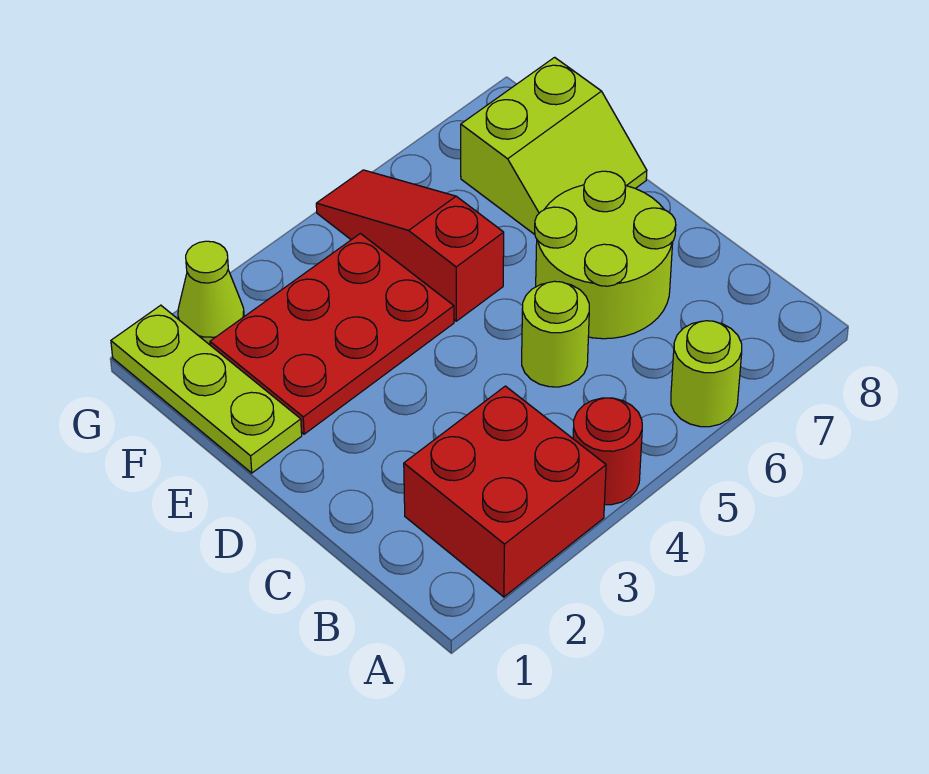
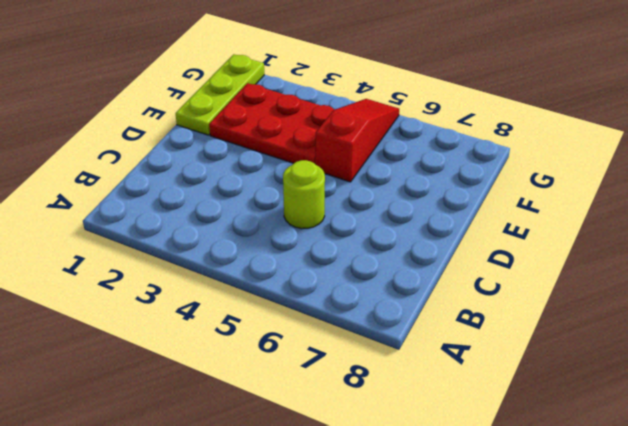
none -> red 2x2 brick [404,386,606,597]
none -> red 1x1 round brick [573,398,642,505]

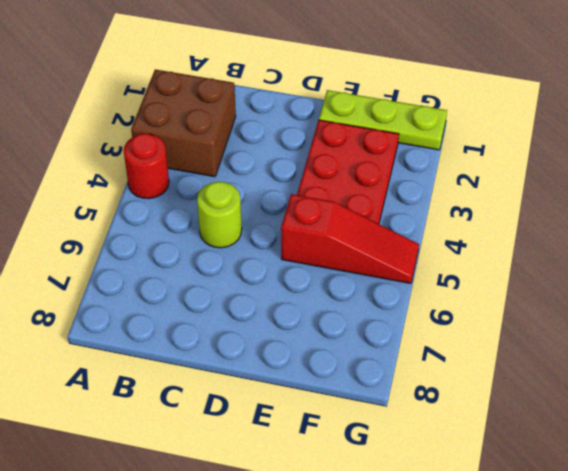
brown 2x2 brick [131,69,236,177] -> red 2x2 brick [404,386,606,597]
none -> lime 1x1 round brick [671,321,742,427]
none -> lime 2x2 round brick [535,171,676,339]

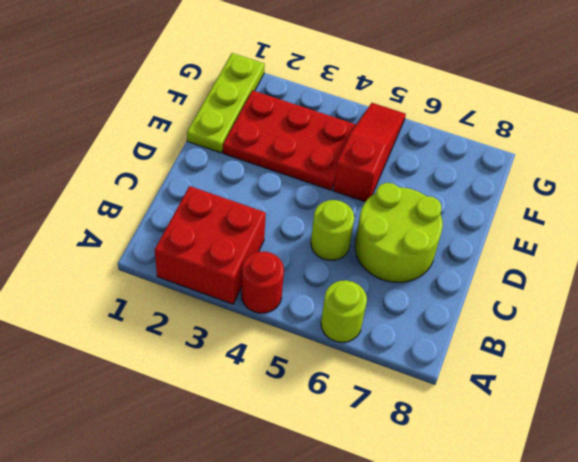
none -> lime 2x2 slope [461,57,647,234]
none -> lime 1x1 cone [178,241,244,345]

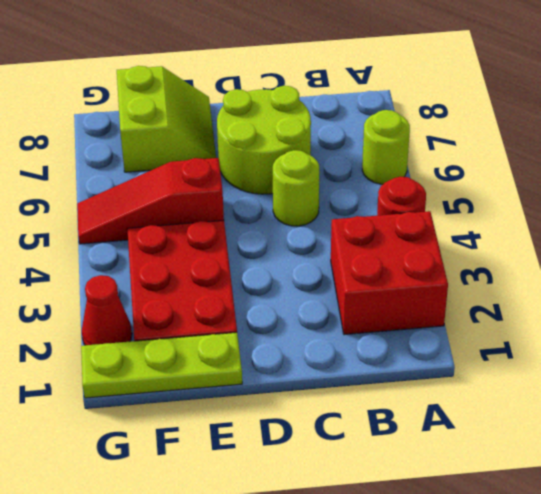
red 1x1 cone [82,275,132,345] -> lime 1x1 cone [178,241,244,345]

